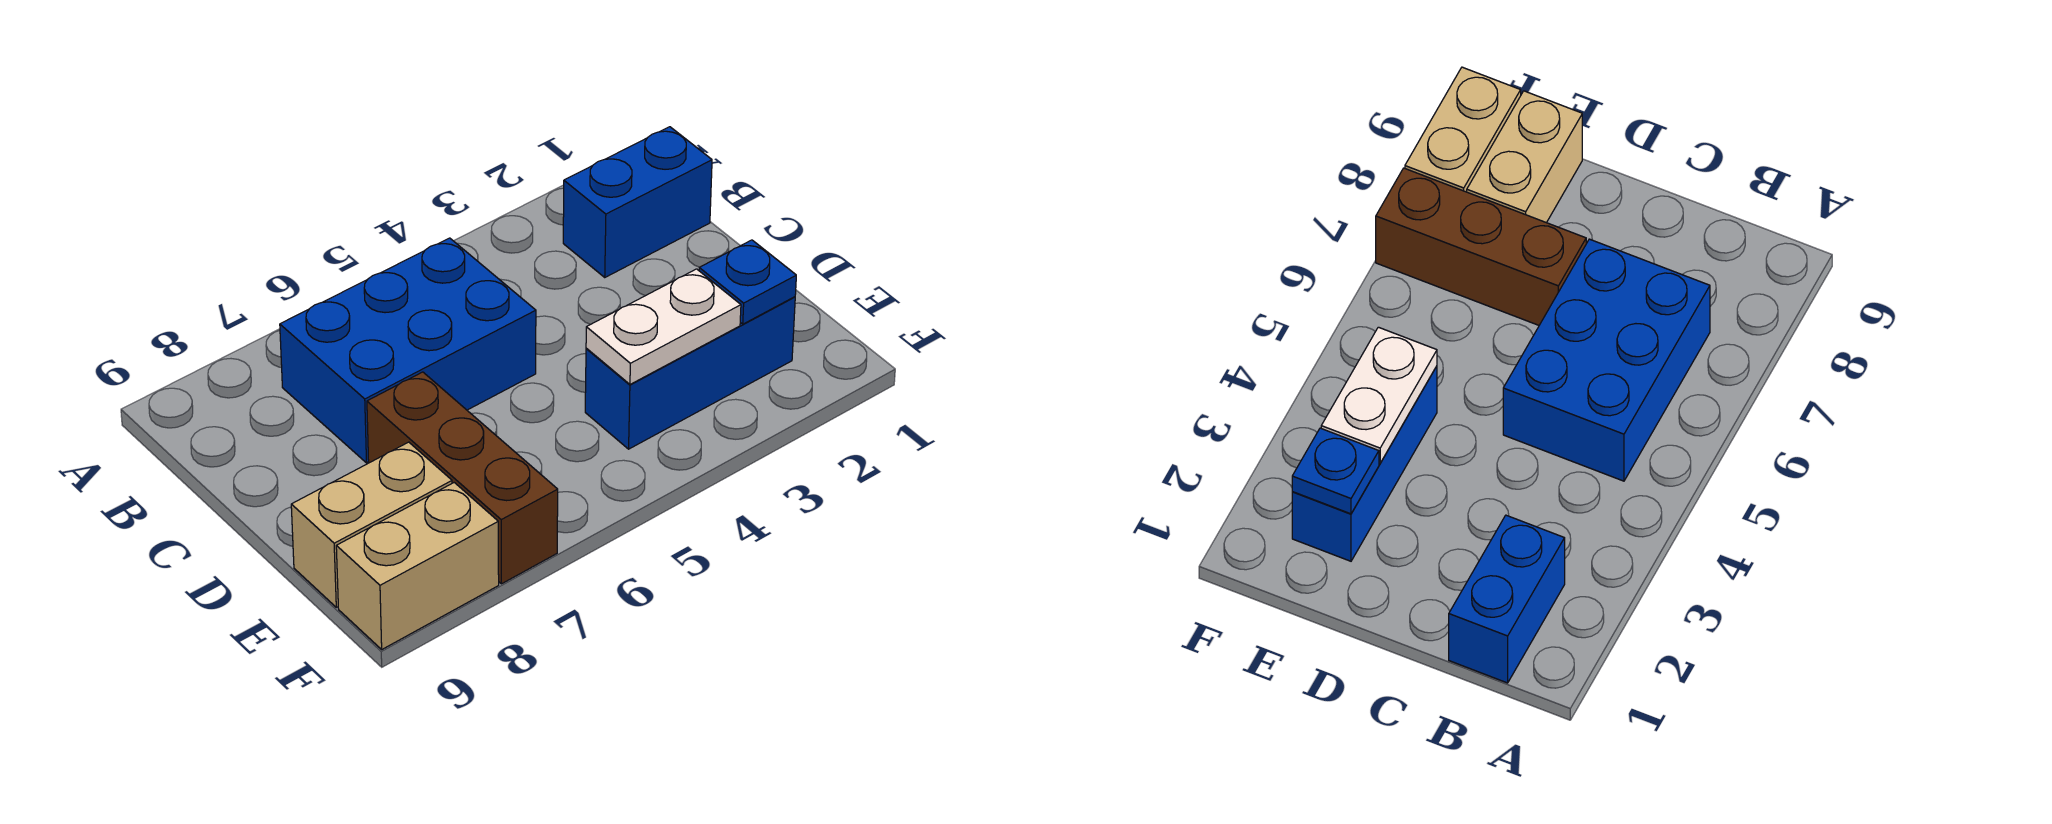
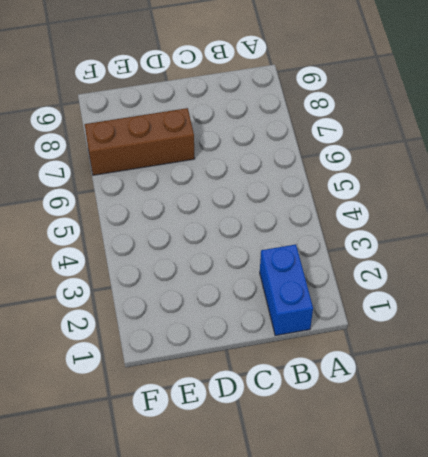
none -> blue 2x3 brick [280,238,536,463]
none -> blue 1x3 brick [585,297,795,449]

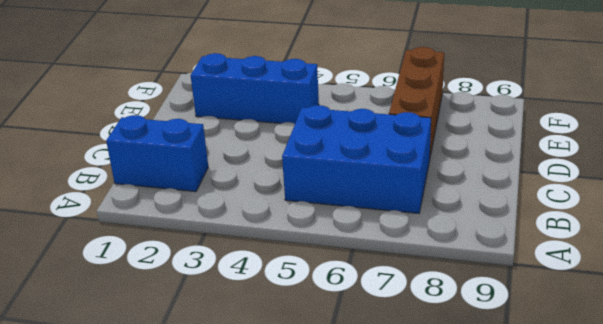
none -> tan 1x2 brick [291,442,452,607]
none -> tan 1x2 brick [336,483,499,649]

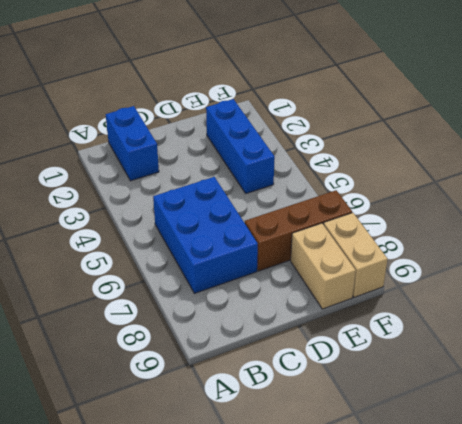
none -> blue 1x1 plate [699,240,796,324]
none -> white 1x2 plate [586,269,741,384]

